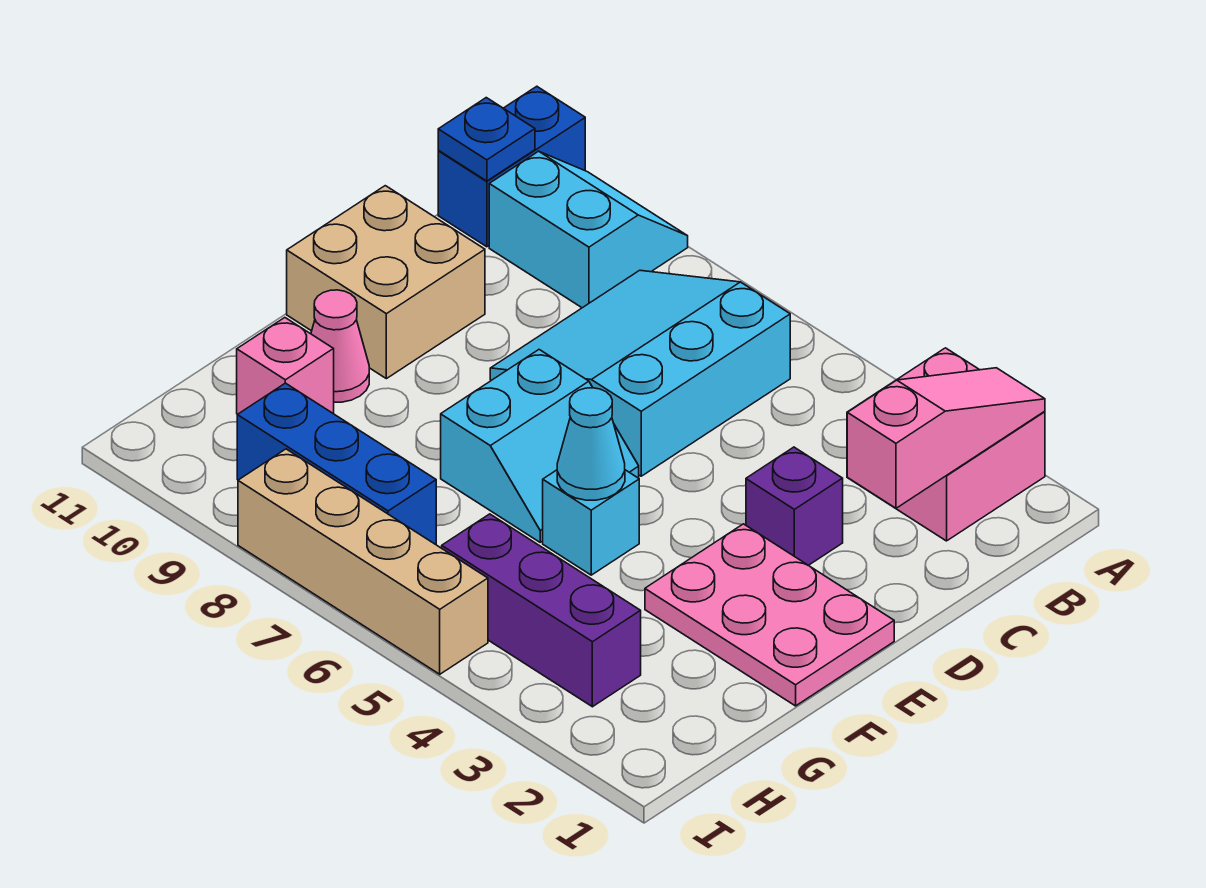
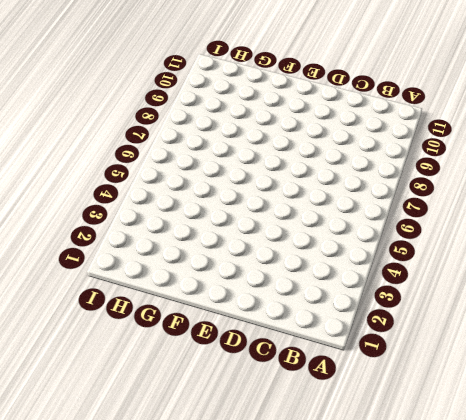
none -> pink 2x2 brick [847,348,1045,541]
none -> cyan 2x2 slope [489,151,688,308]
none -> blue 1x2 brick [438,86,585,247]

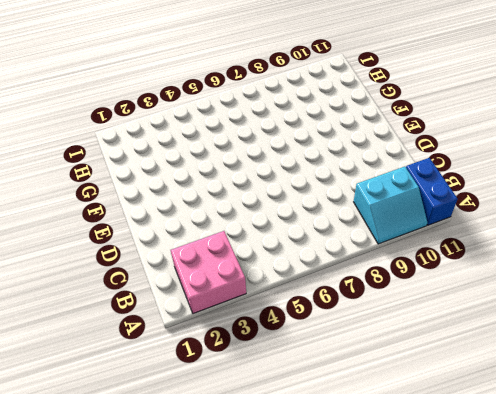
none -> cyan 3x3 slope [490,270,790,476]
none -> purple 1x1 brick [746,447,843,565]
none -> tan 2x2 brick [287,186,485,379]

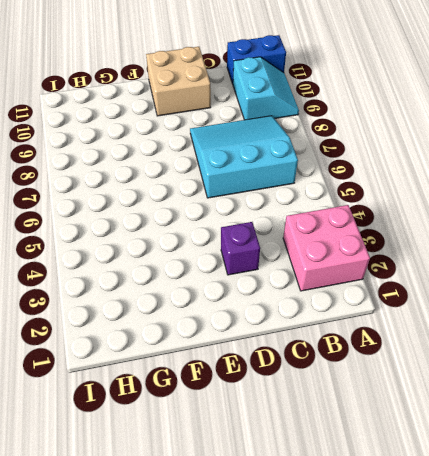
none -> pink 2x3 plate [645,524,894,706]
none -> cyan 2x2 slope [441,350,639,542]
none -> cyan 1x1 brick [543,470,639,575]

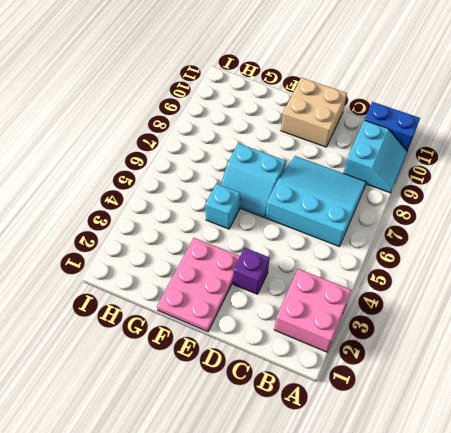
none -> pink 1x1 cone [311,290,369,402]
none -> pink 1x1 brick [237,318,334,414]
none -> purple 1x3 brick [442,514,641,707]

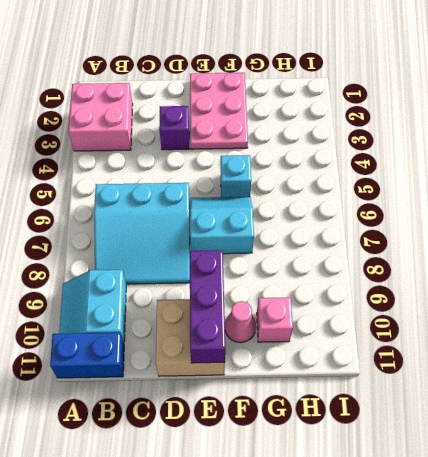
purple 1x3 brick [190,250,225,363] -> purple 1x3 brick moved to [442,514,641,707]
none -> blue 1x3 brick [237,383,436,545]
none -> tan 1x4 brick [238,449,488,674]
none -> pink 1x3 slope [847,368,1045,508]

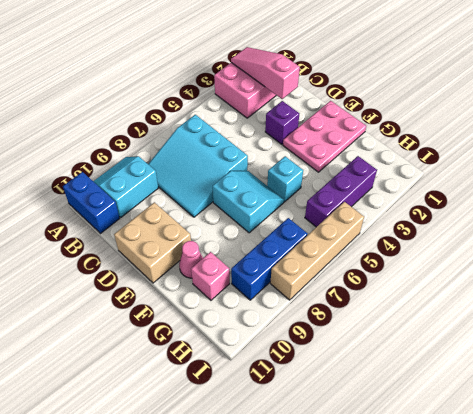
none -> blue 1x1 plate [438,98,535,181]
none -> cyan 1x1 cone [557,388,625,500]

